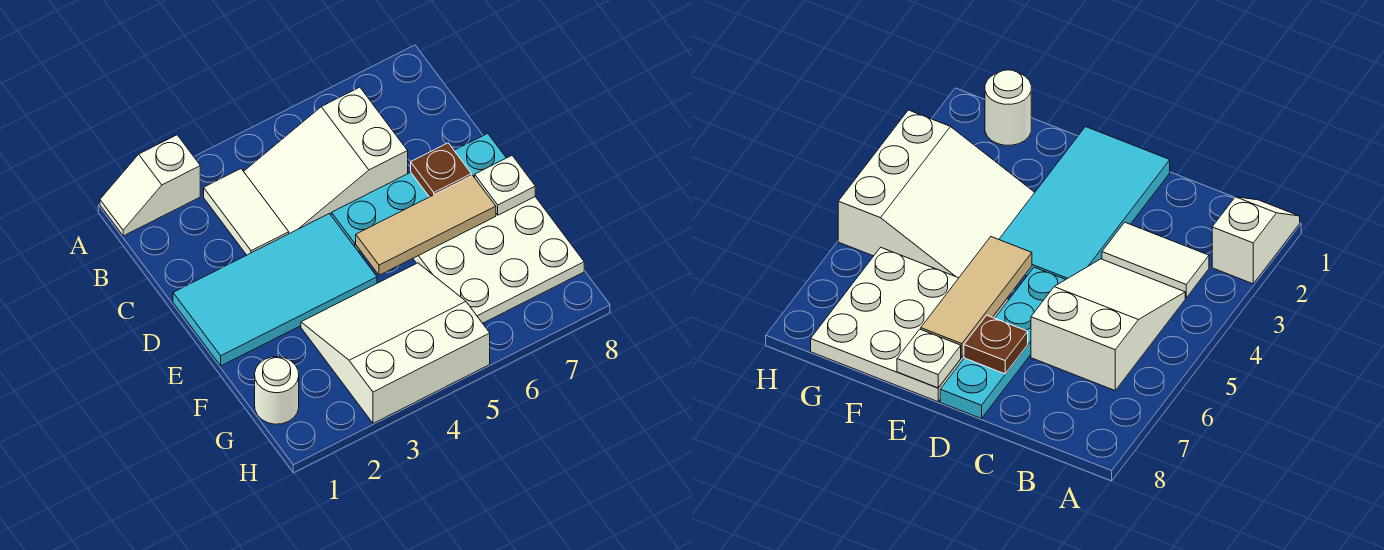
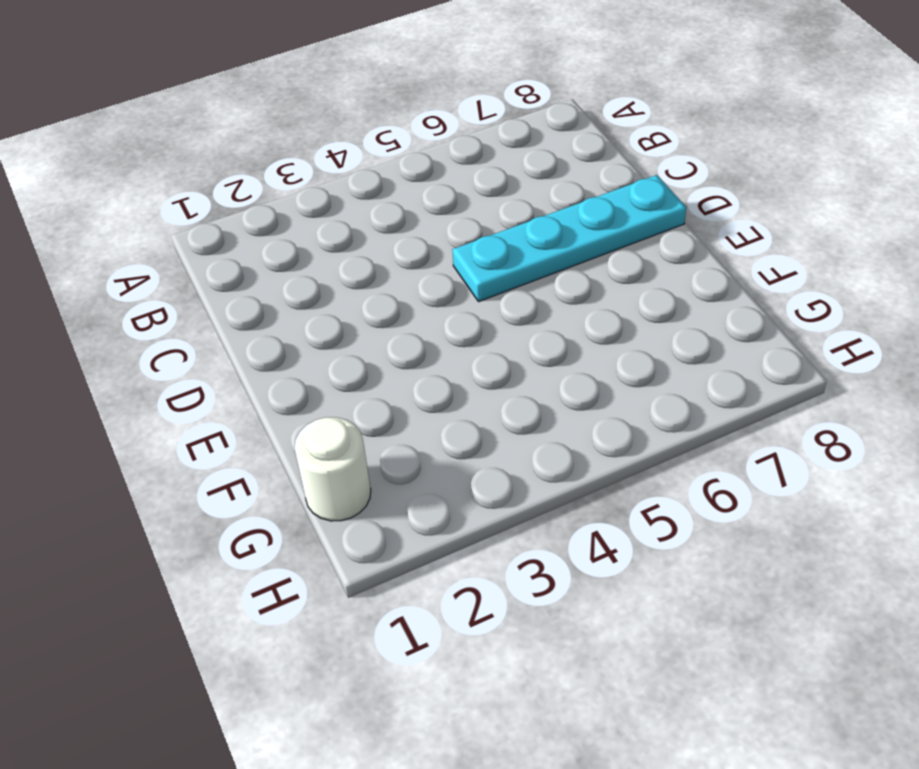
none -> white 1x2 slope [100,135,200,236]
none -> white 1x2 tile [204,169,289,255]

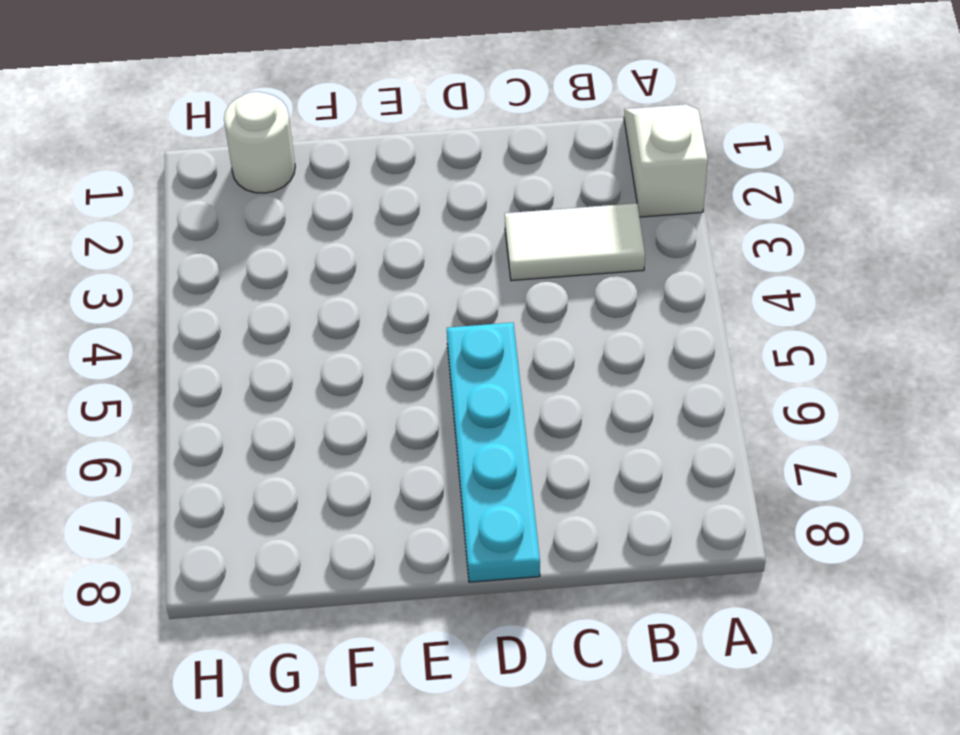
none -> white 2x3 slope [244,87,408,234]
none -> cyan 2x4 tile [173,214,377,366]

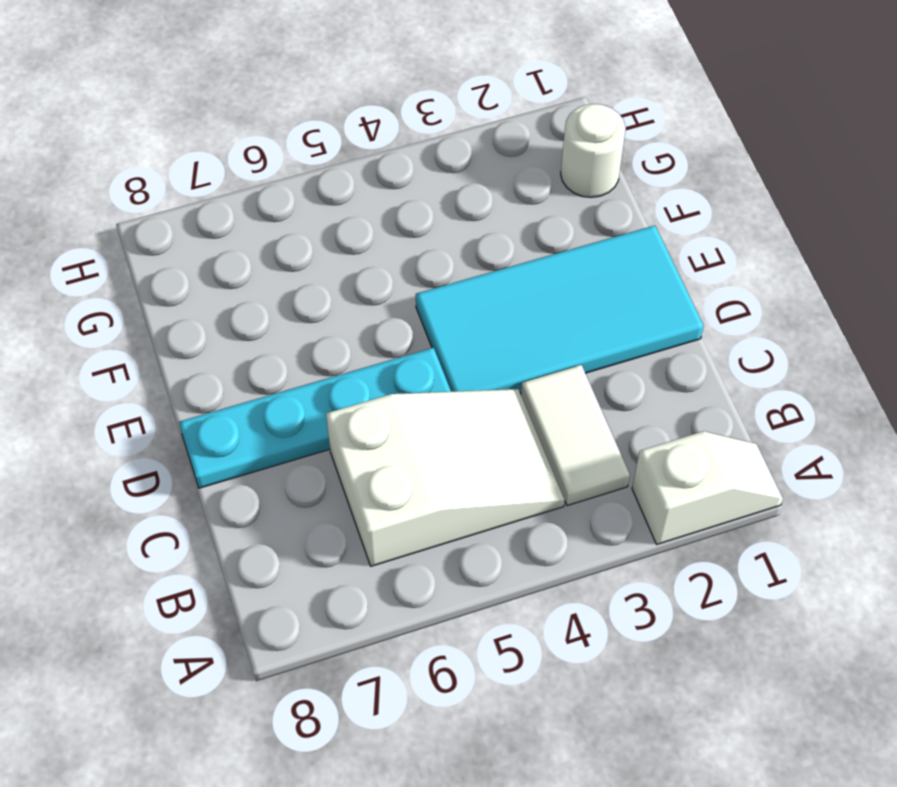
none -> white 3x3 plate [413,197,584,323]
none -> white 3x3 slope [301,263,490,423]

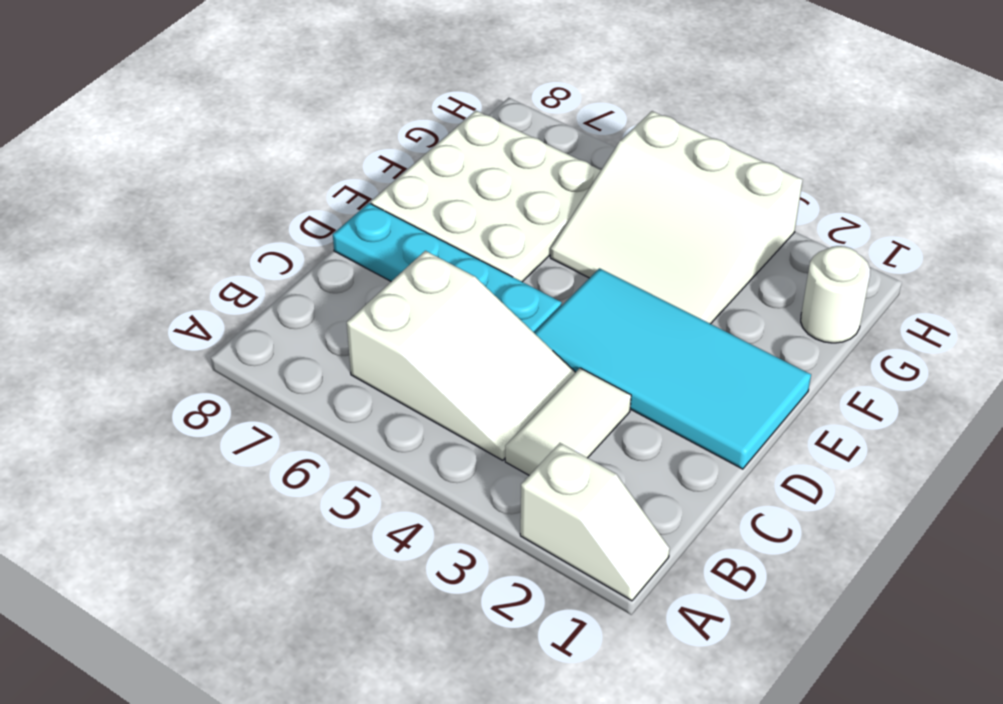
none -> brown 1x1 plate [411,143,471,197]
none -> tan 1x3 tile [356,175,496,275]

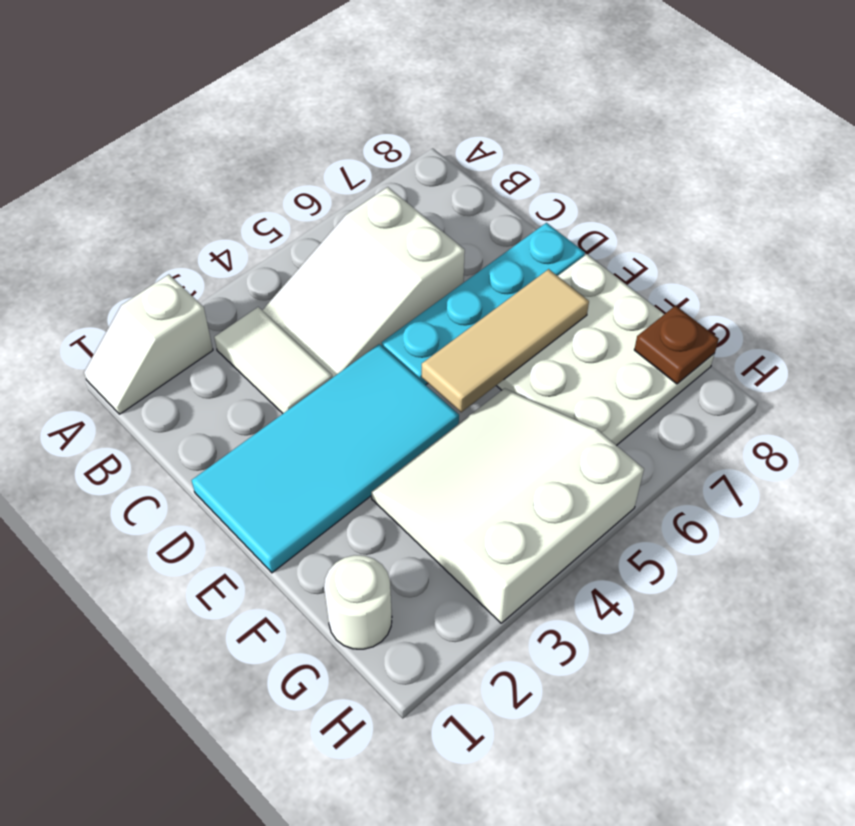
brown 1x1 plate [634,306,719,384] -> brown 1x1 plate moved to [411,143,471,197]
none -> white 1x1 plate [475,156,535,215]

